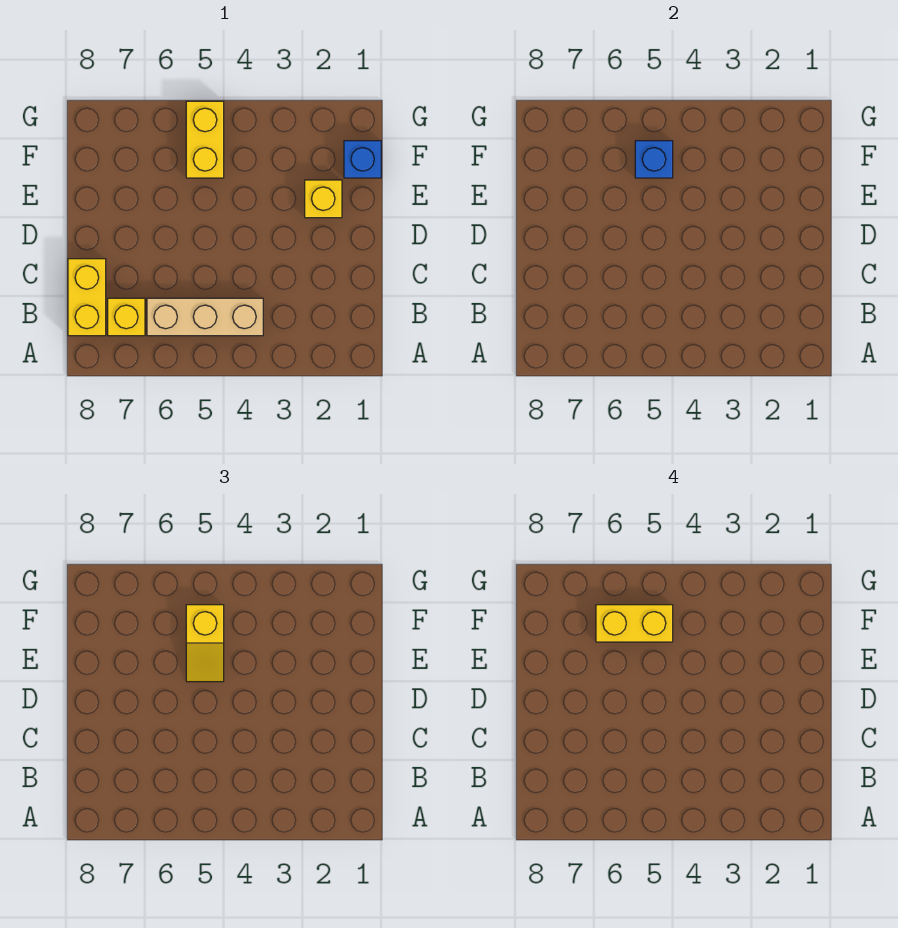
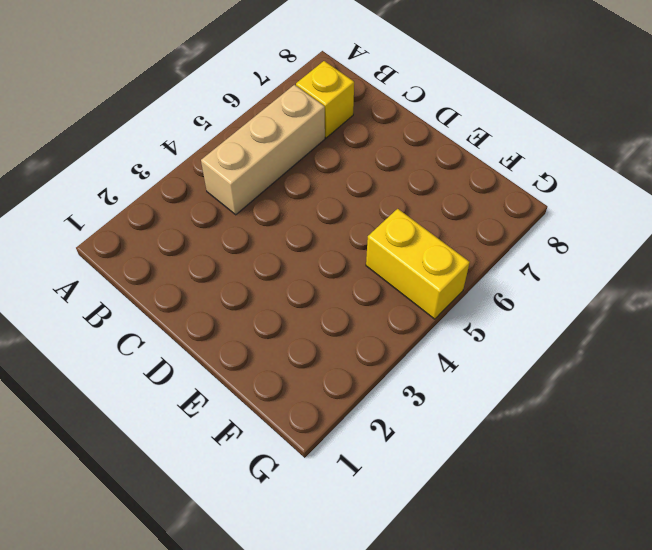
none -> yellow 1x2 brick [68,259,106,336]
none -> yellow 1x1 brick [305,180,342,218]

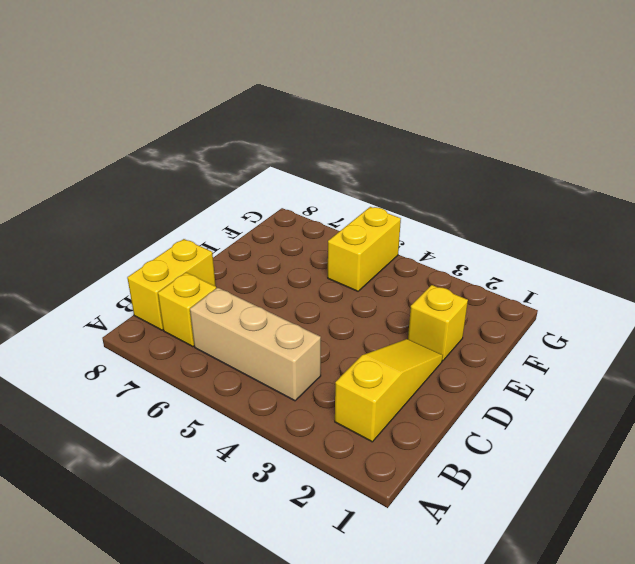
yellow 1x3 slope [335,339,443,442] -> none
none -> blue 1x1 brick [344,141,381,178]
none -> blue 1x1 brick [635,141,673,178]

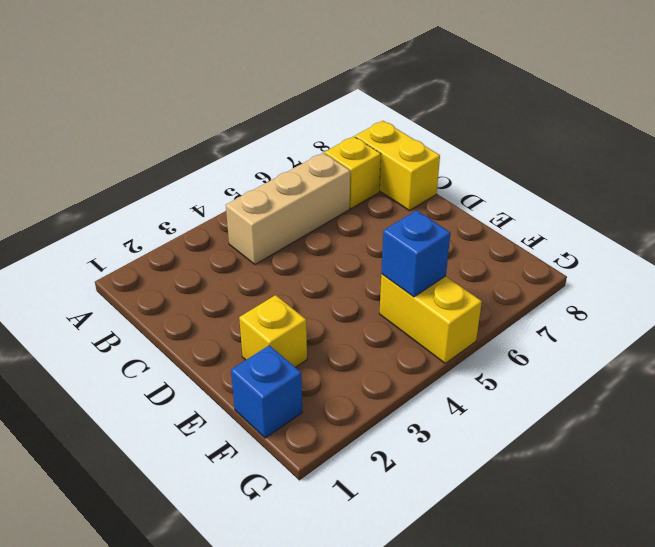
none -> yellow 1x2 slope [186,605,224,682]
none -> yellow 1x2 brick [596,605,673,642]

